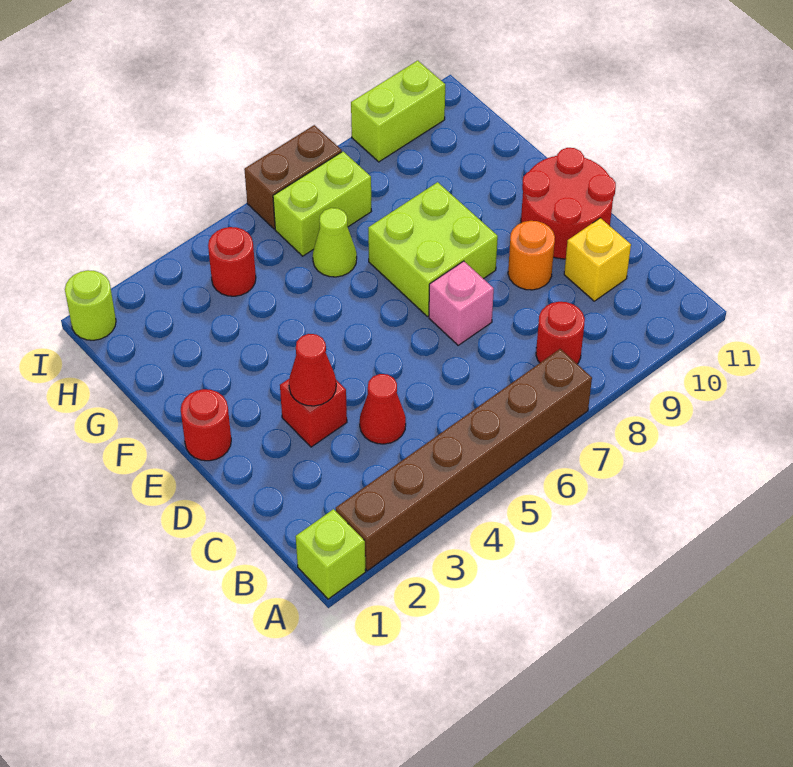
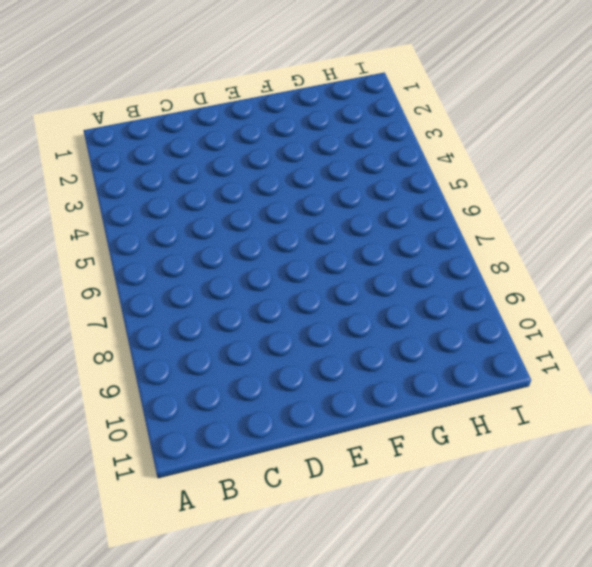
none -> lime 1x1 brick [296,509,366,599]
none -> brown 1x6 brick [336,349,592,571]
none -> red 1x1 round brick [536,302,585,364]

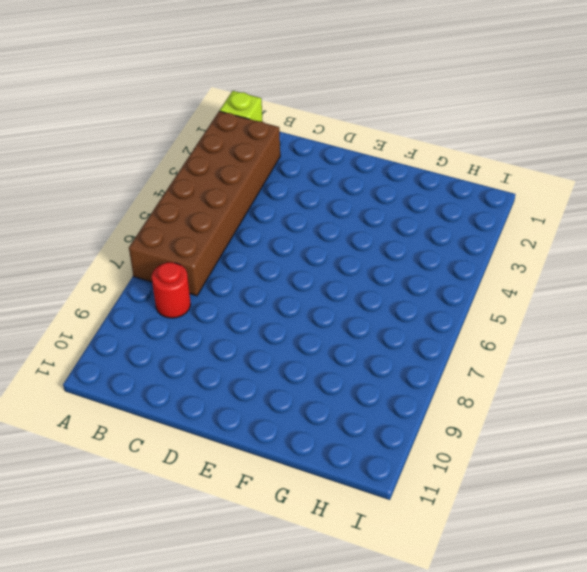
brown 2x6 brick [129,111,280,296] -> brown 1x6 brick [336,349,592,571]
none -> red 1x1 cone [360,374,406,444]
none -> yellow 1x1 brick [564,218,631,301]
none -> red 1x1 brick [280,379,347,447]

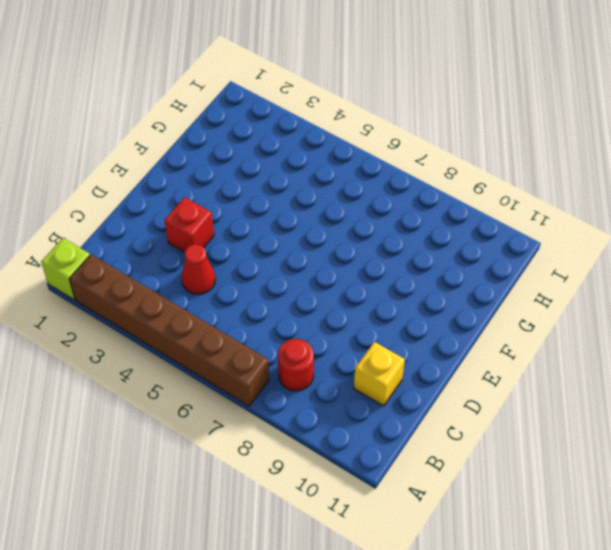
none -> pink 1x1 brick [429,261,494,345]
none -> orange 1x1 round brick [508,221,555,290]
none -> red 2x2 round brick [521,148,616,259]

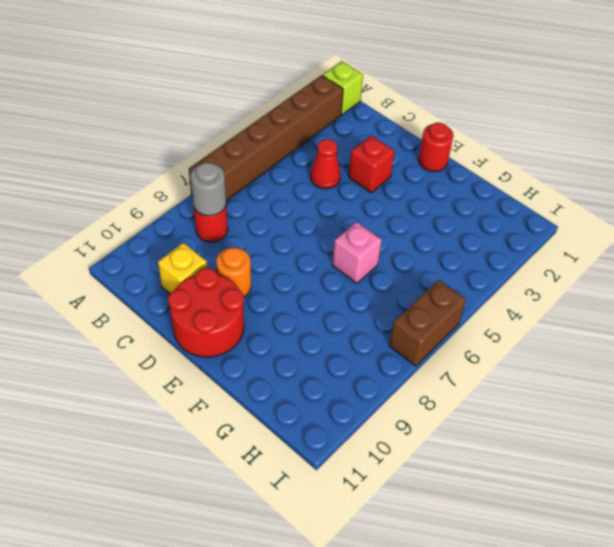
grey 1x1 round brick [191,163,226,216] -> none
pink 1x1 brick [332,222,382,283] -> pink 1x1 brick moved to [429,261,494,345]
none -> lime 2x2 brick [368,182,498,317]
none -> lime 1x1 cone [313,208,357,277]
none -> red 1x1 round brick [208,227,256,296]

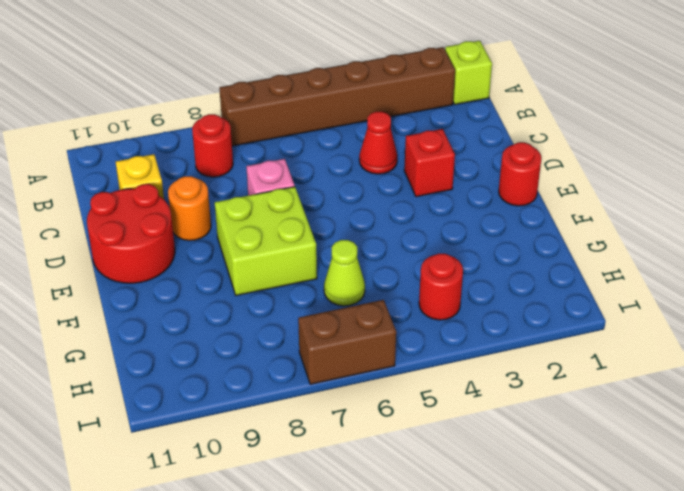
none -> lime 1x2 brick [273,152,372,256]
none -> lime 1x1 round brick [65,270,116,340]
none -> lime 1x2 brick [351,61,445,162]

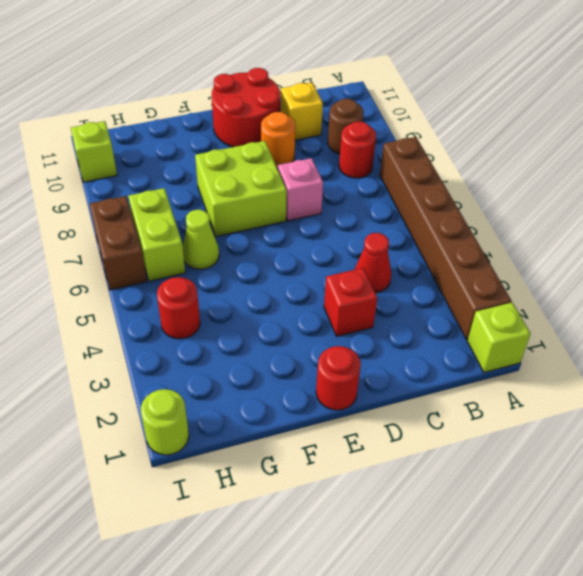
brown 1x1 round brick [328,99,364,154] -> none
lime 1x1 brick [71,121,117,182] -> lime 1x2 brick [351,61,445,162]
none -> red 1x1 cone [289,334,336,406]

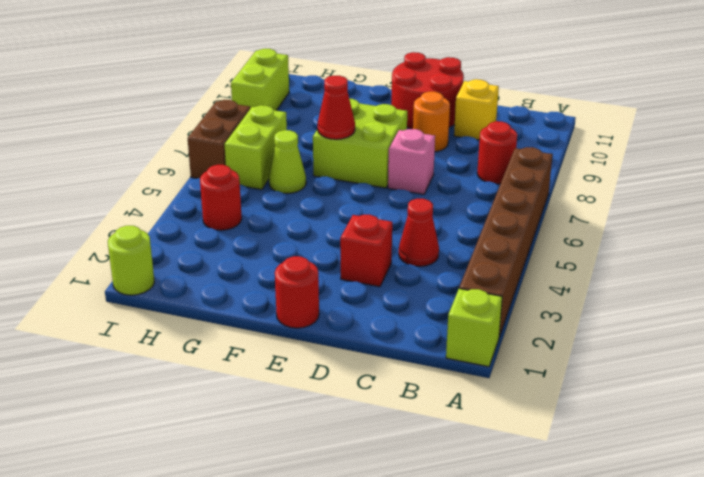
red 1x1 cone [318,76,355,139] -> red 1x1 cone moved to [289,334,336,406]

